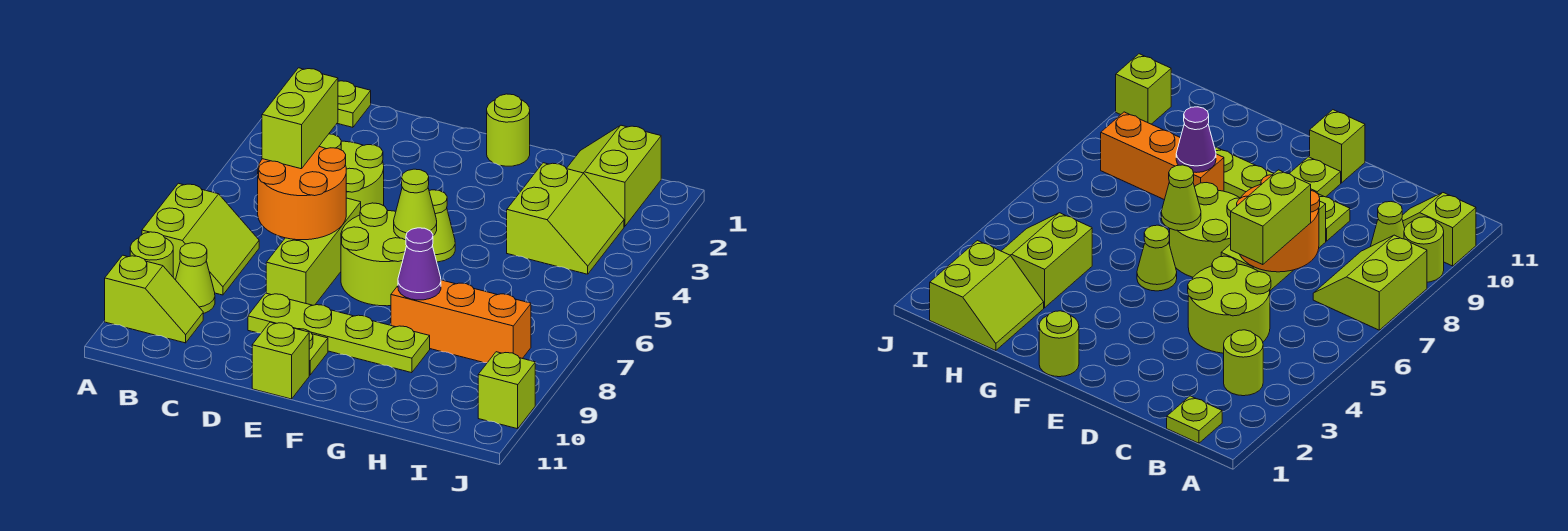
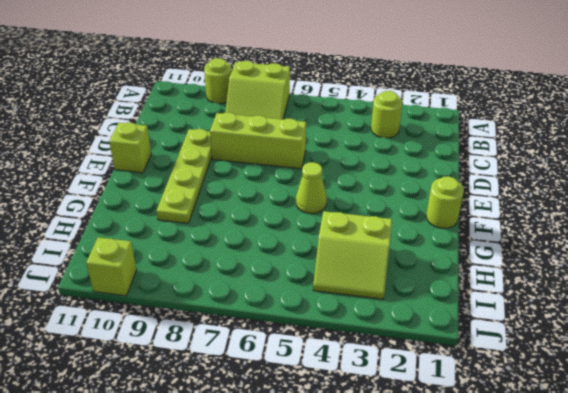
none -> lime 1x2 slope [105,255,203,343]
none -> lime 1x1 plate [337,81,371,127]
none -> lime 1x1 cone [176,243,215,314]

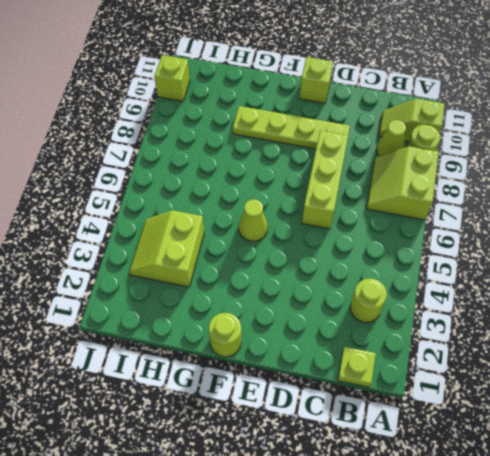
none -> lime 2x2 round brick [319,134,384,208]
none -> lime 2x2 round brick [341,203,407,306]
none -> lime 1x1 plate [299,329,328,375]

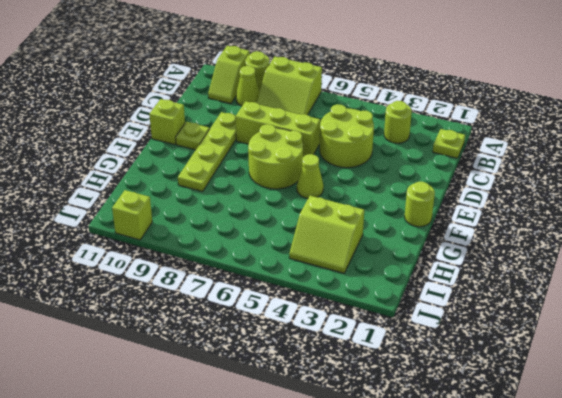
none -> orange 1x3 brick [391,280,531,363]
none -> lime 2x2 slope [566,125,661,226]
none -> orange 2x2 round brick [258,147,346,240]

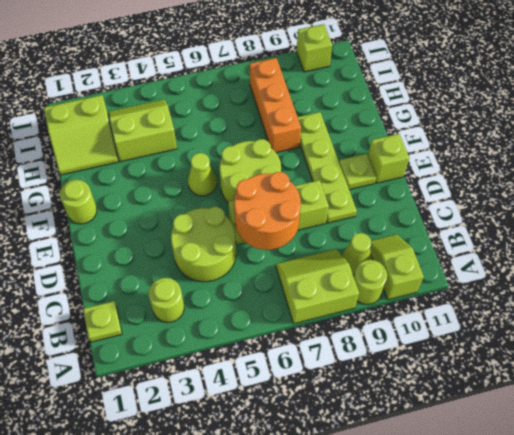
none -> lime 1x1 cone [394,169,437,240]
none -> purple 1x1 cone [398,228,441,300]
none -> lime 1x2 brick [262,68,338,169]

